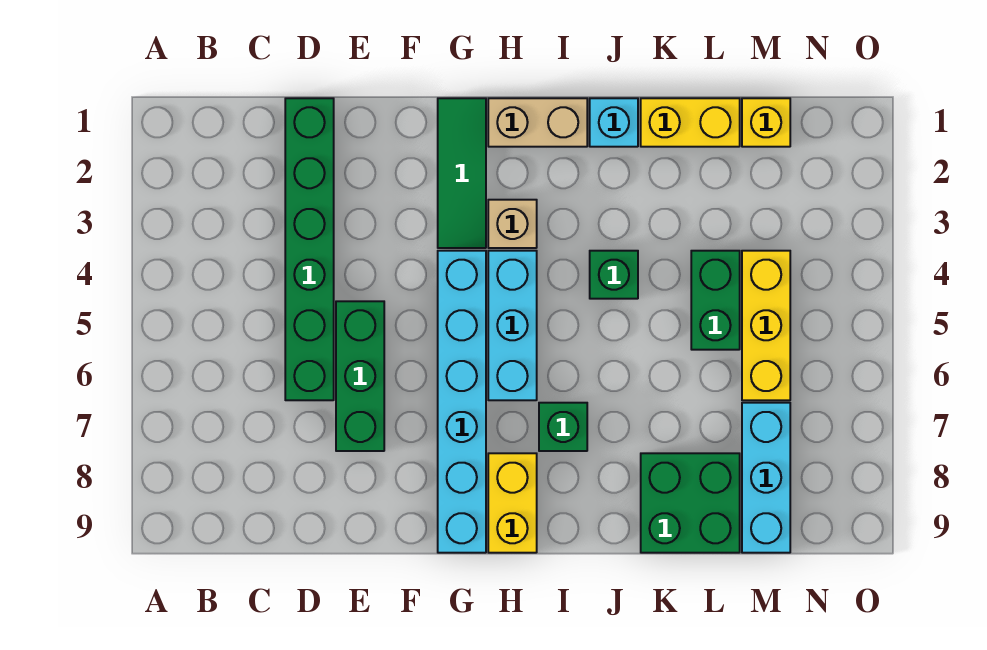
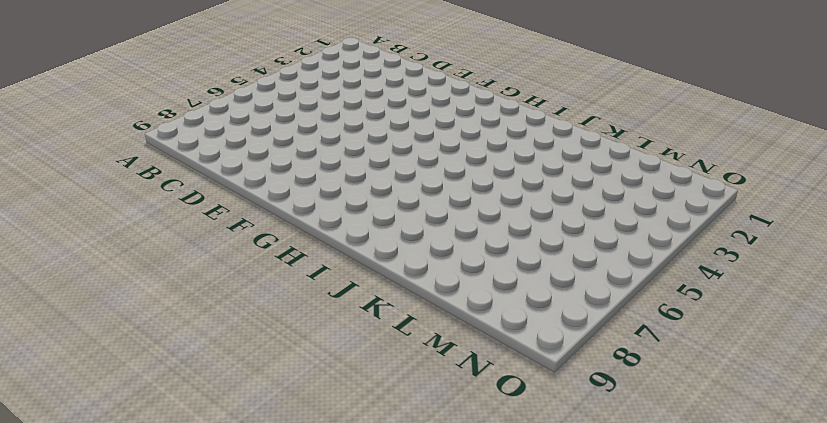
none -> green 1x6 brick [285,98,334,400]
none -> green 1x3 brick [336,301,384,451]
none -> green 1x3 tile [438,98,486,248]

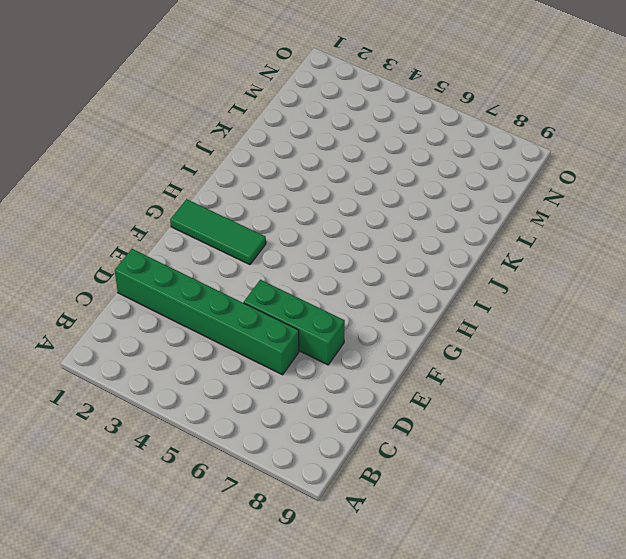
none -> cyan 1x6 brick [438,251,486,553]
none -> tan 1x2 brick [488,98,587,147]
none -> tan 1x1 brick [488,200,537,248]

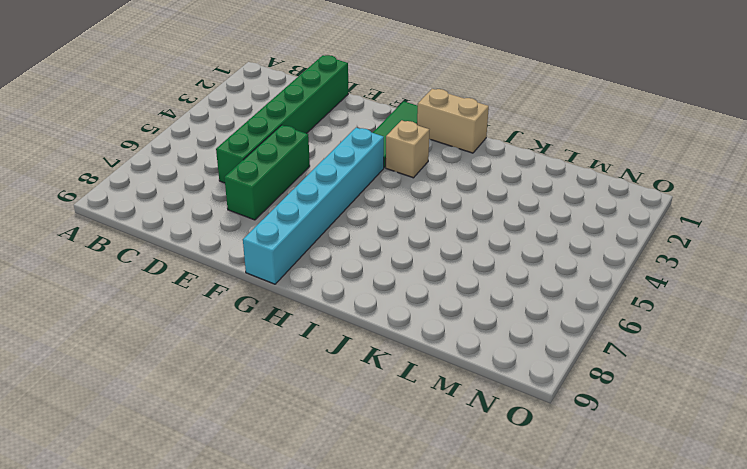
none -> cyan 1x3 brick [488,251,537,400]
none -> yellow 1x2 brick [488,453,537,553]
none -> green 1x1 brick [539,403,587,451]

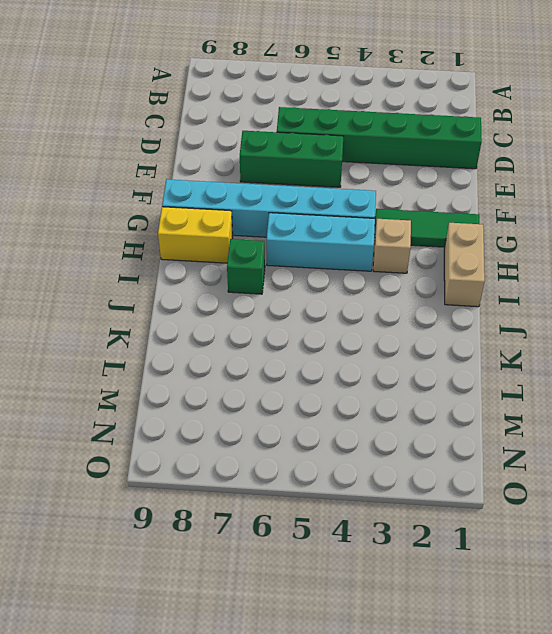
none -> cyan 1x1 brick [590,98,638,147]
none -> green 1x1 brick [590,251,638,299]
none -> yellow 1x2 brick [641,98,740,147]

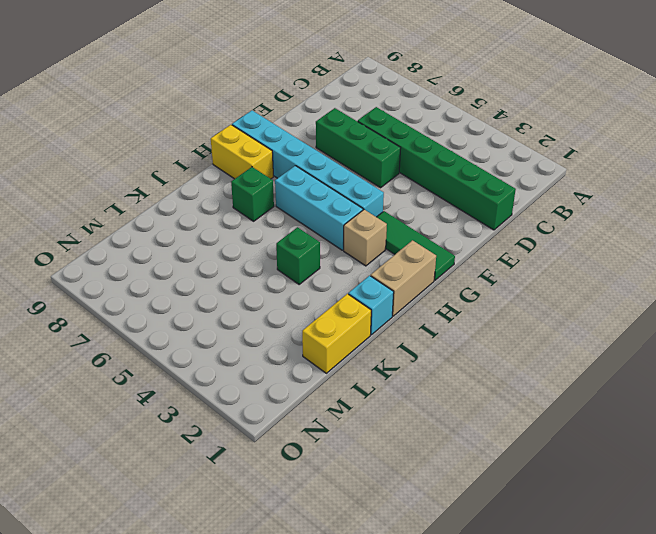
none -> green 2x2 brick [641,453,740,553]
none -> green 1x2 brick [691,251,740,350]
none -> yellow 1x1 brick [742,98,790,147]

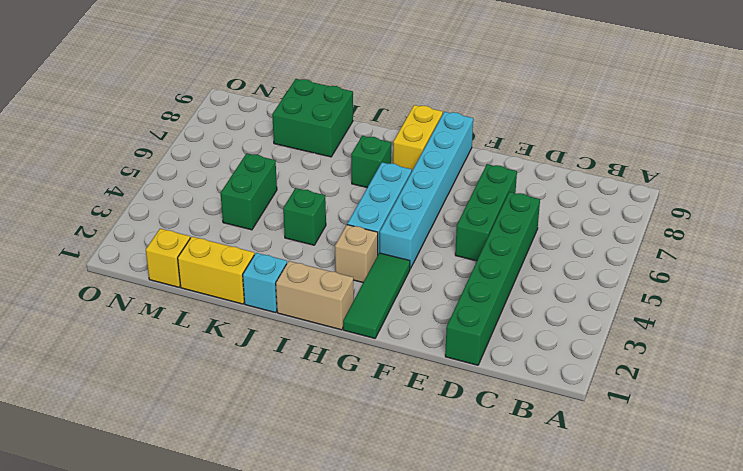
none -> yellow 1x3 brick [742,251,790,400]
none -> cyan 1x3 brick [742,403,790,553]

